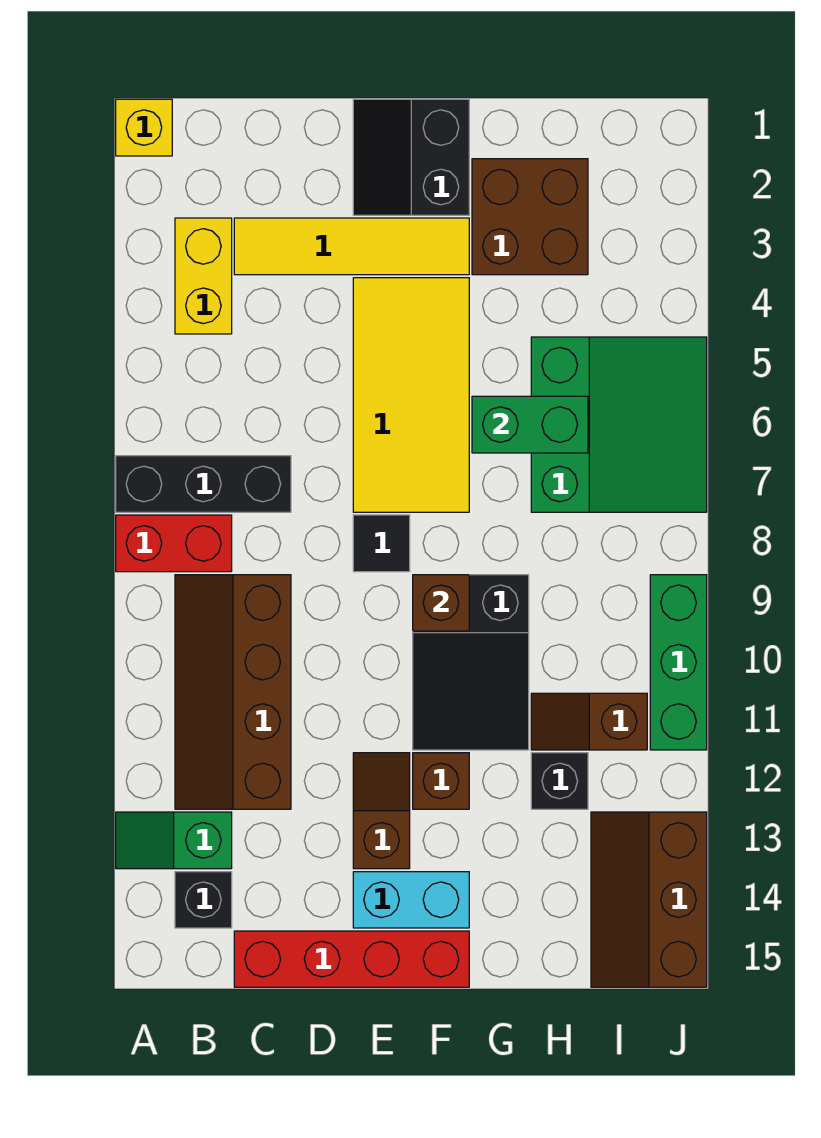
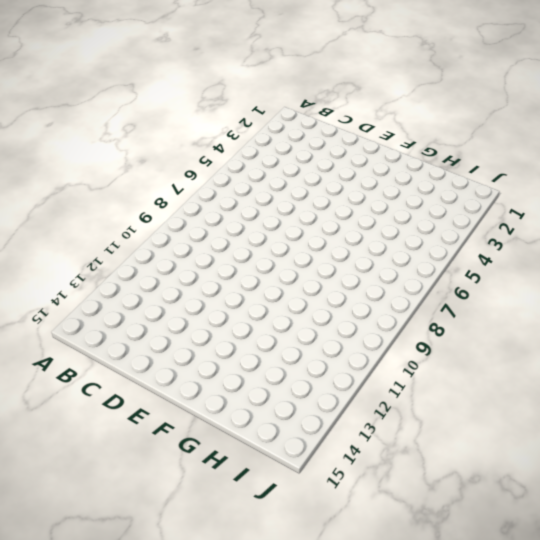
none -> yellow 1x1 brick [116,99,172,156]
none -> black 1x3 brick [116,456,291,512]
none -> red 1x2 brick [116,515,232,572]

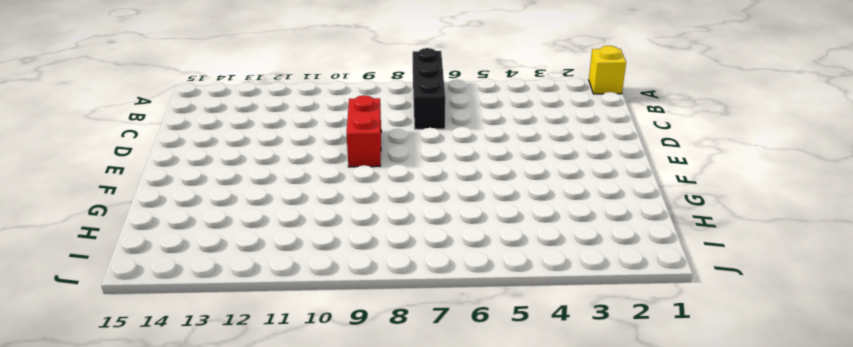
red 1x2 brick [347,95,381,167] -> red 1x2 brick moved to [116,515,232,572]
none -> green 1x2 slope [116,812,232,869]
none -> yellow 1x2 brick [175,218,232,334]
none -> brown 2x4 slope [175,575,291,809]

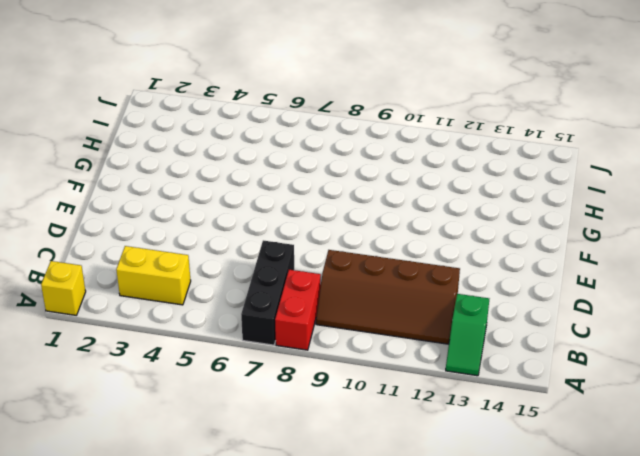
none -> black 1x1 brick [175,872,232,928]
none -> yellow 1x4 tile [234,218,469,275]
none -> red 1x4 brick [234,931,469,987]

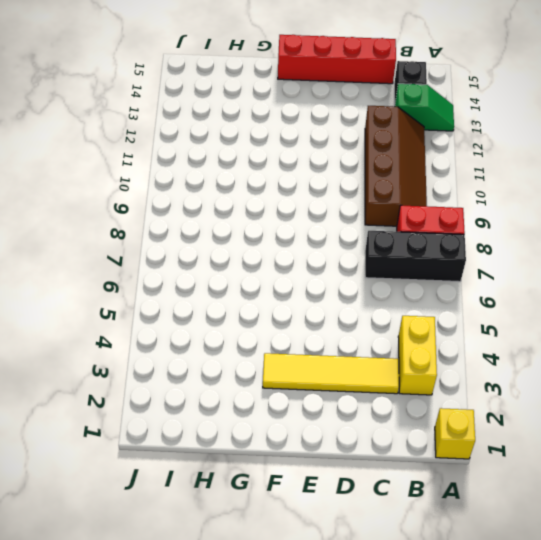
none -> black 2x2 slope [353,99,469,215]
none -> yellow 2x4 tile [353,278,469,512]
none -> black 1x1 tile [353,515,410,572]

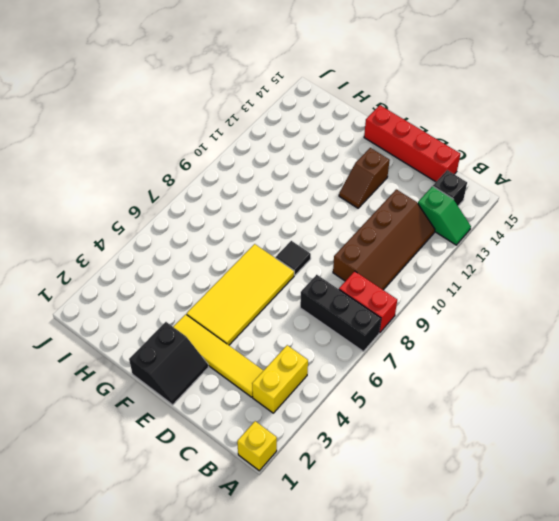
none -> cyan 1x2 brick [353,872,469,928]
none -> black 2x3 slope [413,575,529,750]
none -> brown 1x1 brick [413,753,469,809]

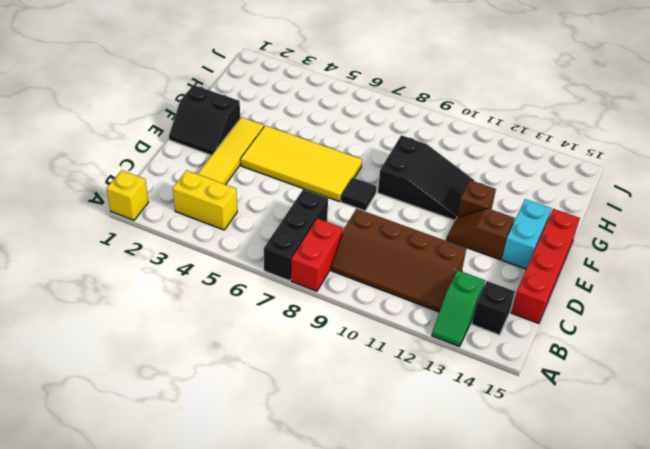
none -> brown 2x2 brick [472,159,588,275]
none -> green 3x3 slope [531,337,707,512]
none -> brown 1x2 slope [531,693,647,750]

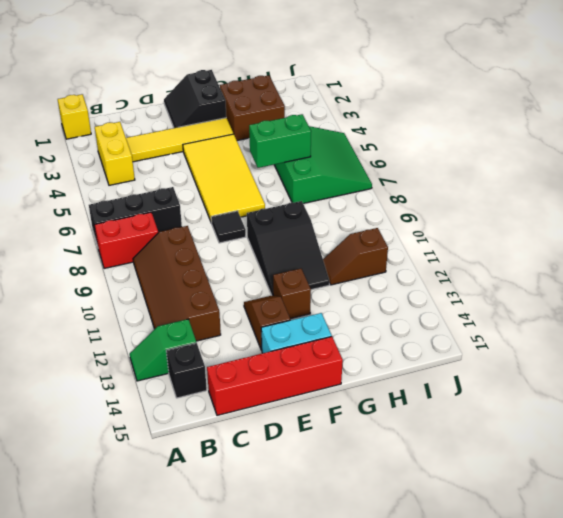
none -> black 1x1 brick [531,753,588,809]
none -> brown 2x3 slope [591,812,707,987]
none -> green 1x3 brick [650,575,707,750]

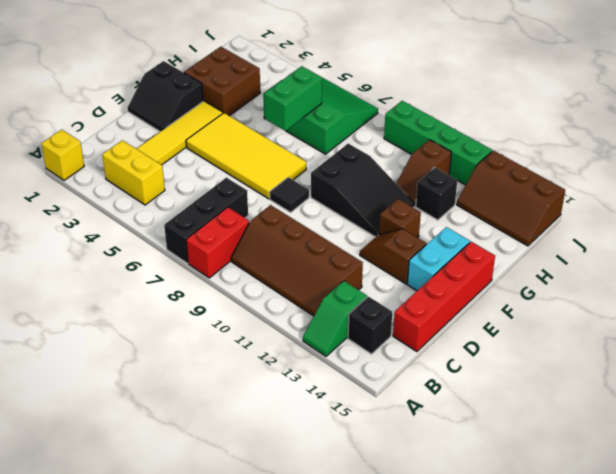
green 1x4 brick [384,101,492,185] -> green 1x3 brick [650,575,707,750]
none -> brown 1x1 brick [413,575,469,631]

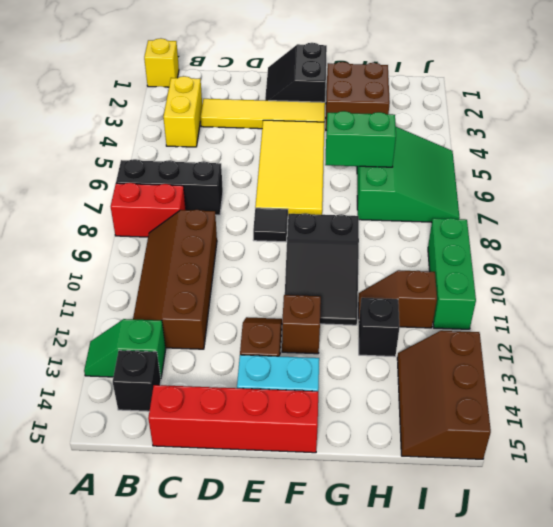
none -> brown 1x1 brick [413,575,469,631]

